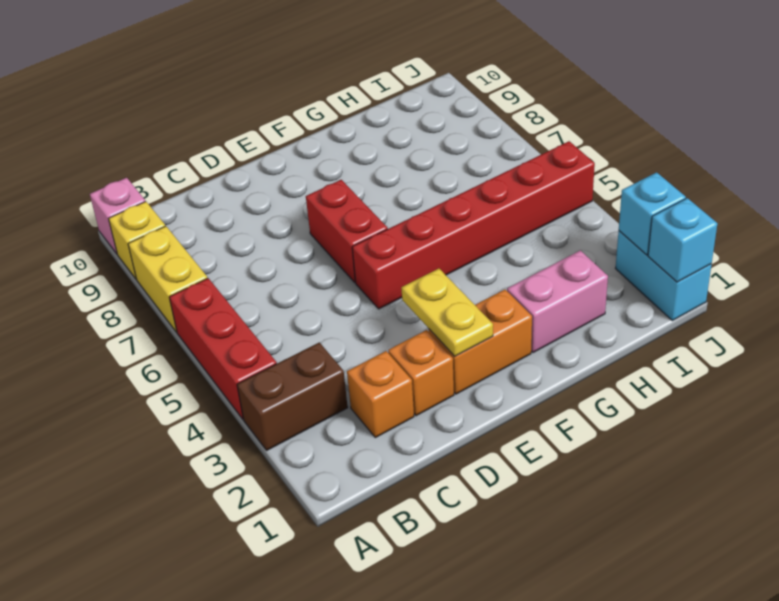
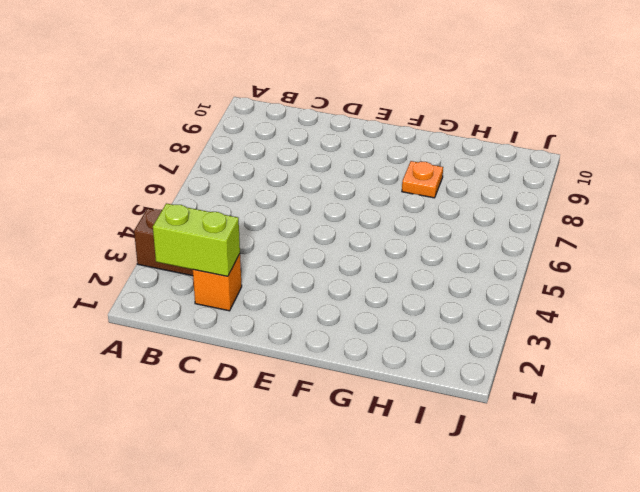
lime 1x2 brick [153,203,240,276] -> none
orange 1x1 plate [402,161,443,198] -> none
none -> red 1x3 brick [169,278,277,419]
none -> yellow 1x2 brick [128,226,207,332]
none -> yellow 1x1 brick [109,201,165,279]

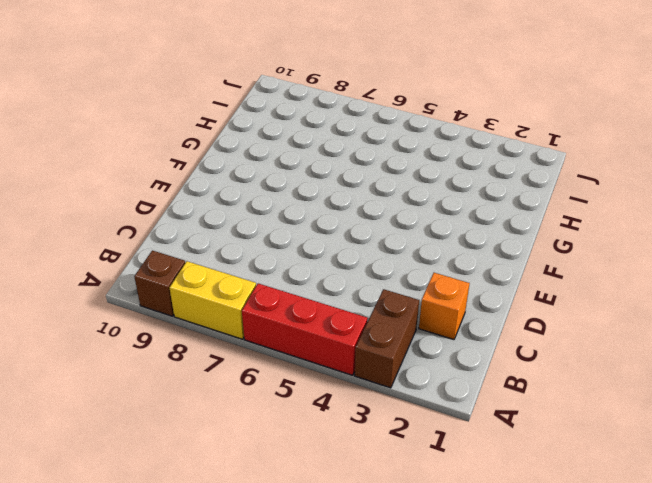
brown 1x1 brick [134,250,185,316] -> yellow 1x1 brick [109,201,165,279]
none -> pink 1x1 brick [90,178,145,254]
none -> orange 1x1 brick [388,330,454,416]
none -> orange 1x2 brick [429,290,532,394]

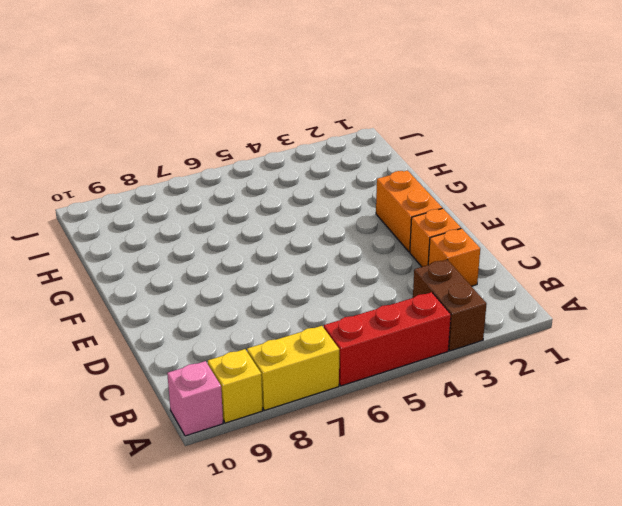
none -> red 1x6 brick [352,141,595,309]
none -> red 1x2 brick [306,180,388,282]
none -> pink 1x2 brick [507,250,608,353]

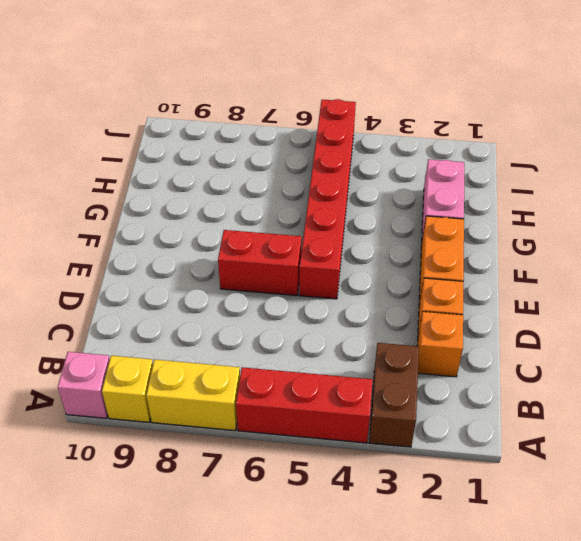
none -> cyan 1x2 brick [615,231,712,321]
none -> yellow 1x2 plate [401,269,493,356]
none -> cyan 1x1 brick [648,198,717,282]

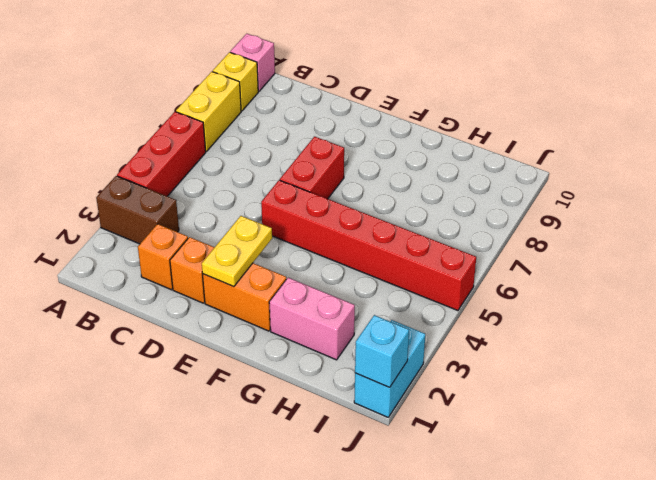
none -> cyan 1x1 brick [619,172,686,255]

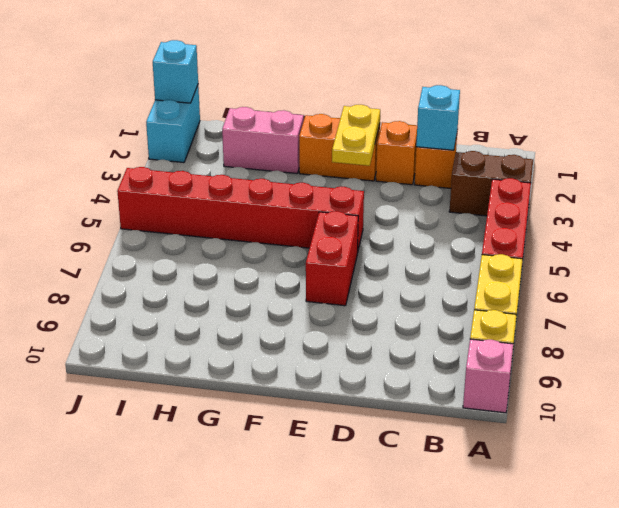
cyan 1x1 brick [416,85,460,150] -> cyan 1x1 brick moved to [619,172,686,255]

